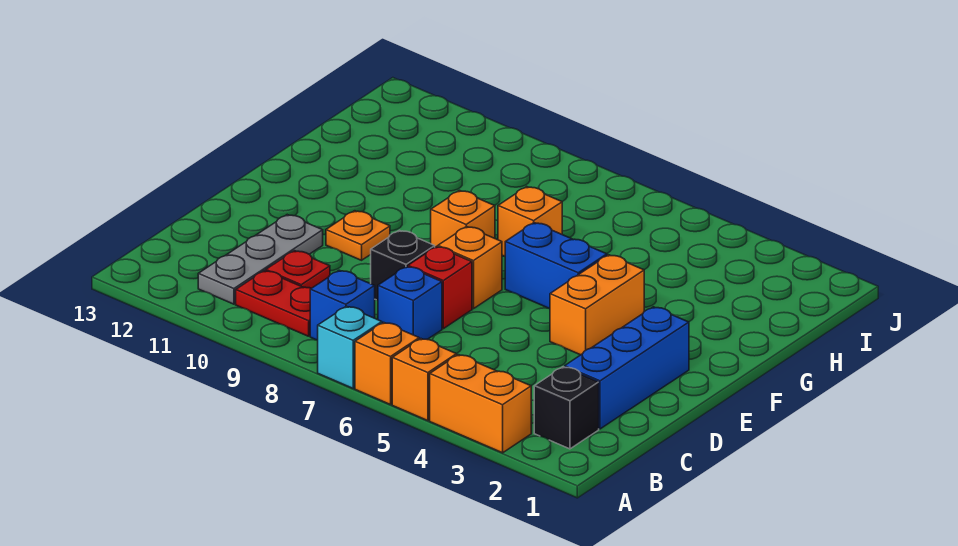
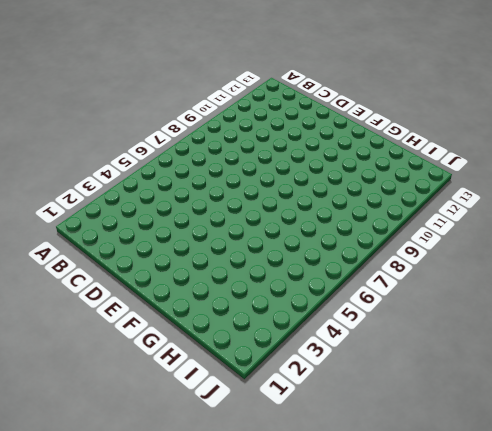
none -> orange 1x2 brick [430,355,531,453]
none -> orange 1x1 brick [392,339,457,421]
none -> orange 1x1 brick [355,322,419,405]

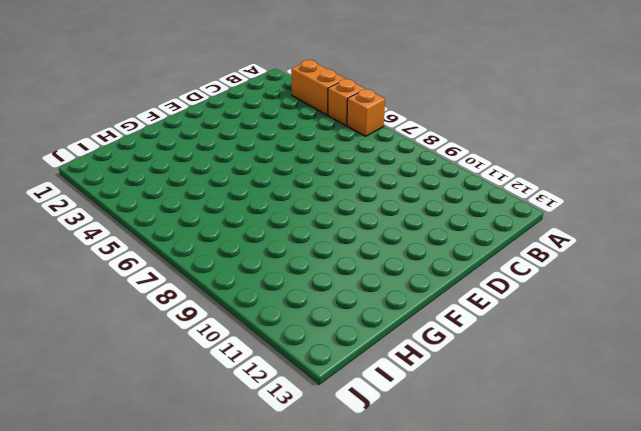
none -> cyan 1x1 brick [318,306,382,388]
none -> black 1x1 brick [534,367,599,449]
none -> blue 1x1 brick [310,270,375,340]

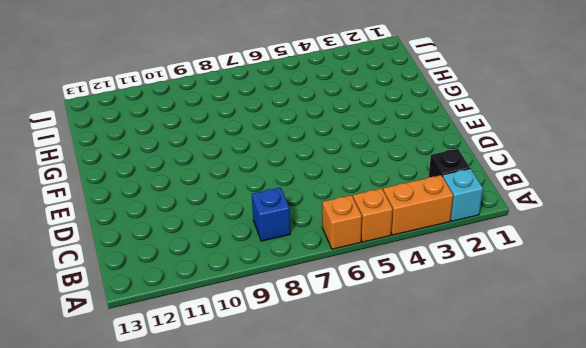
cyan 1x1 brick [443,169,483,221] -> cyan 1x1 brick moved to [318,306,382,388]
none -> red 1x2 plate [236,271,311,336]
none -> grey 1x3 plate [198,215,323,304]
none -> blue 1x3 brick [565,307,689,429]

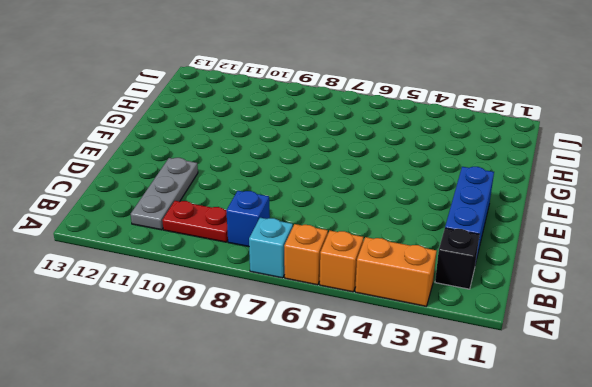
none -> blue 1x1 brick [378,266,442,339]
none -> red 1x1 plate [266,251,330,288]
none -> red 1x1 brick [408,246,472,329]

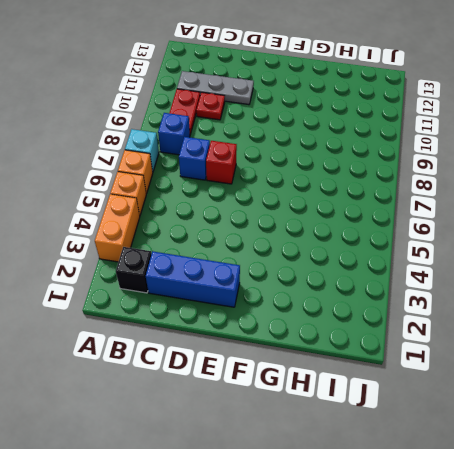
none -> black 1x1 brick [371,230,435,300]
none -> orange 1x2 brick [550,255,644,355]
none -> orange 1x1 brick [438,226,502,309]

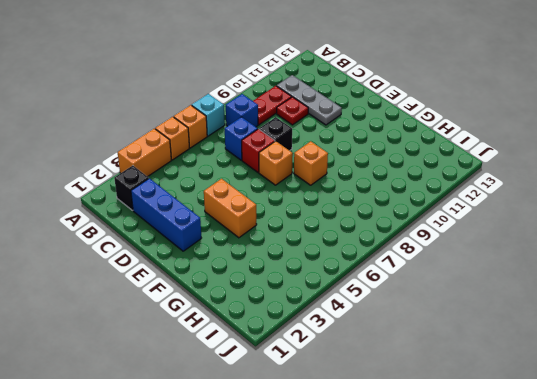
none -> orange 1x1 plate [326,211,390,260]
none -> blue 1x2 brick [505,223,607,308]
none -> orange 1x1 brick [498,187,562,256]

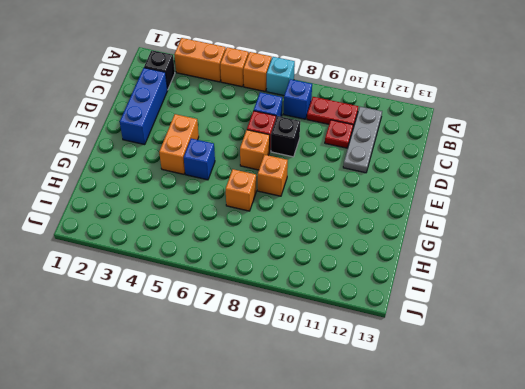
blue 1x1 brick [184,139,215,180] -> blue 1x2 brick [505,223,607,308]
none -> orange 1x1 plate [326,211,390,260]

